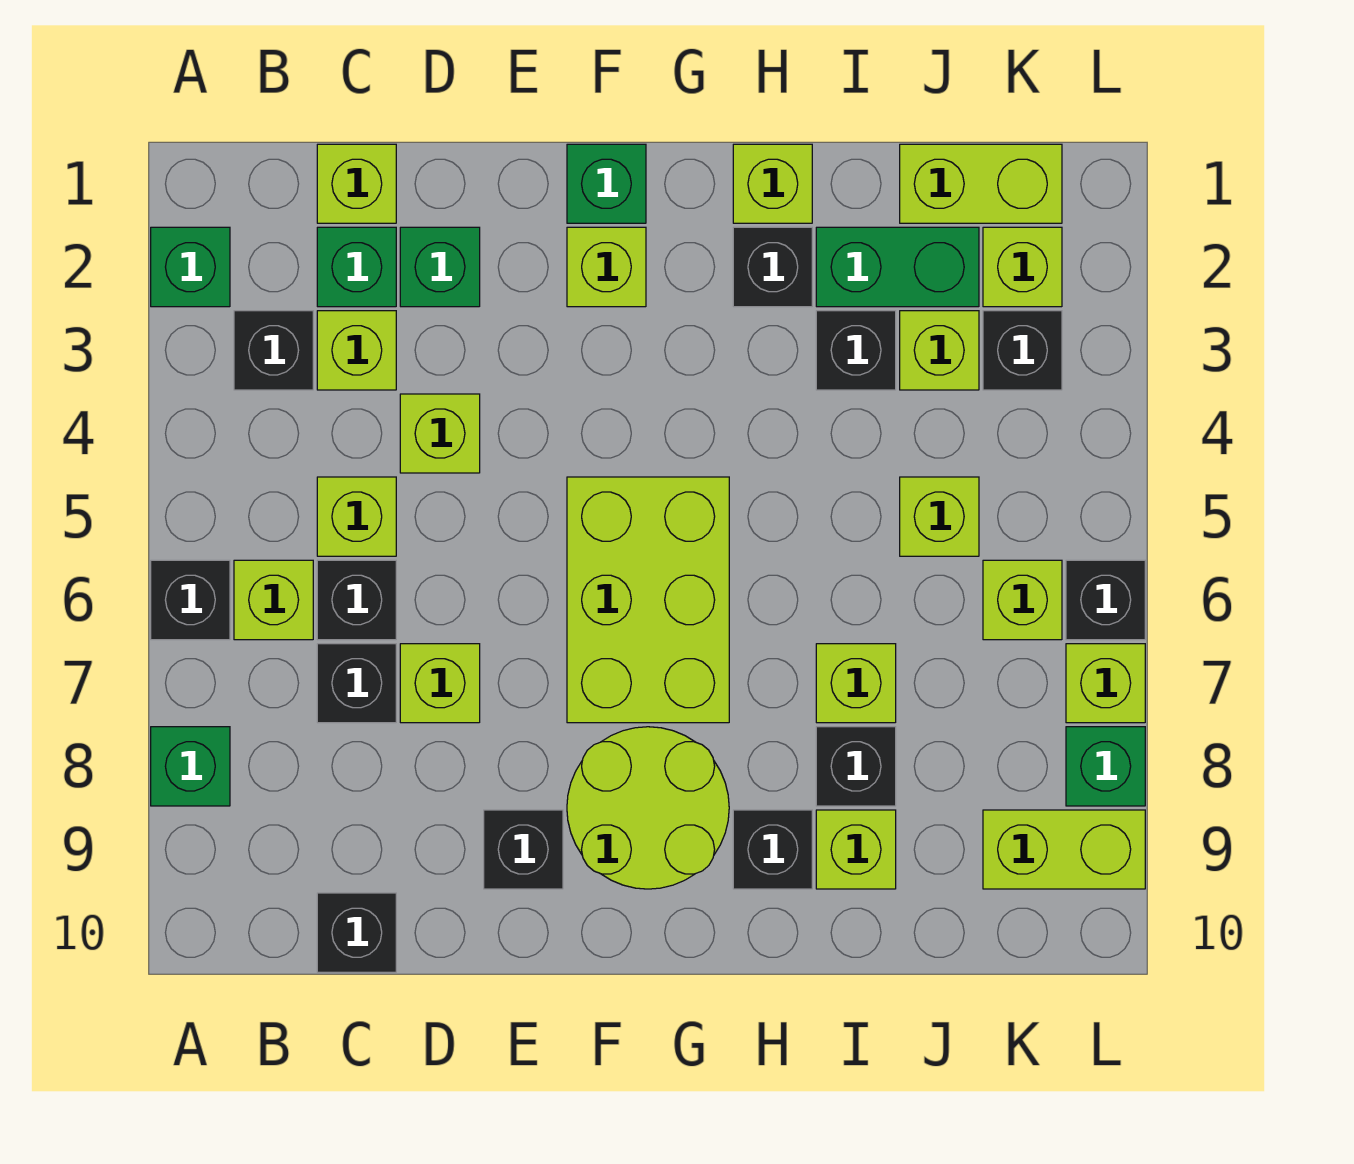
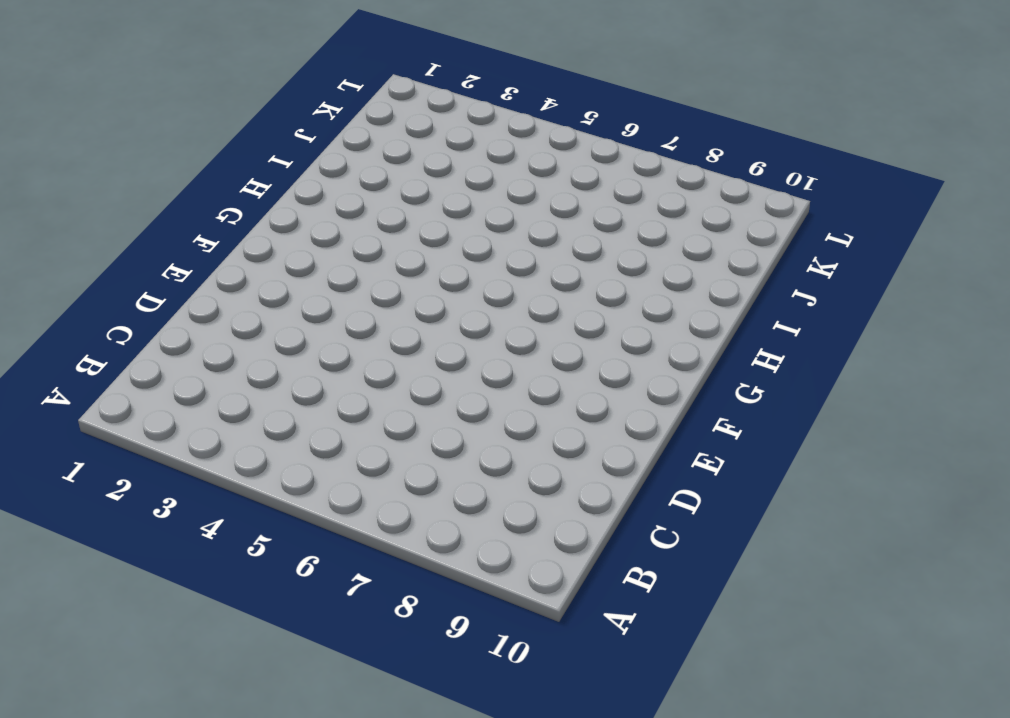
none -> green 1x1 brick [151,227,230,307]
none -> black 1x1 brick [151,560,230,640]
none -> green 1x1 brick [151,727,230,806]
none -> black 1x1 brick [234,311,313,390]

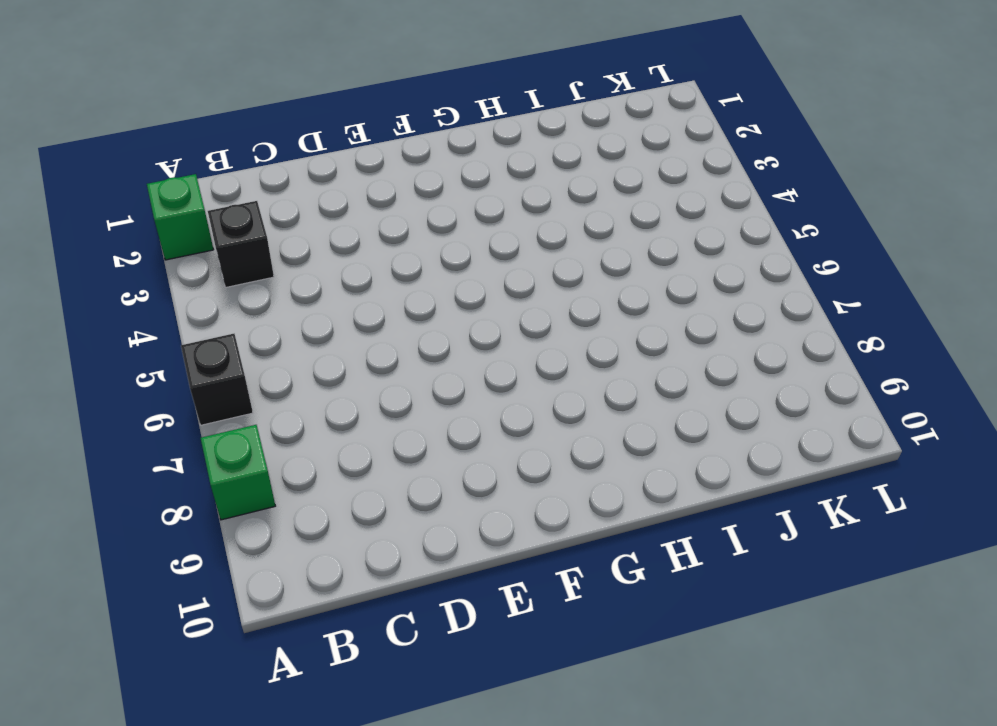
none -> lime 1x1 brick [234,560,313,640]
none -> lime 1x1 brick [317,144,396,223]
none -> green 1x1 brick [317,227,396,307]
none -> lime 1x1 brick [317,311,396,390]

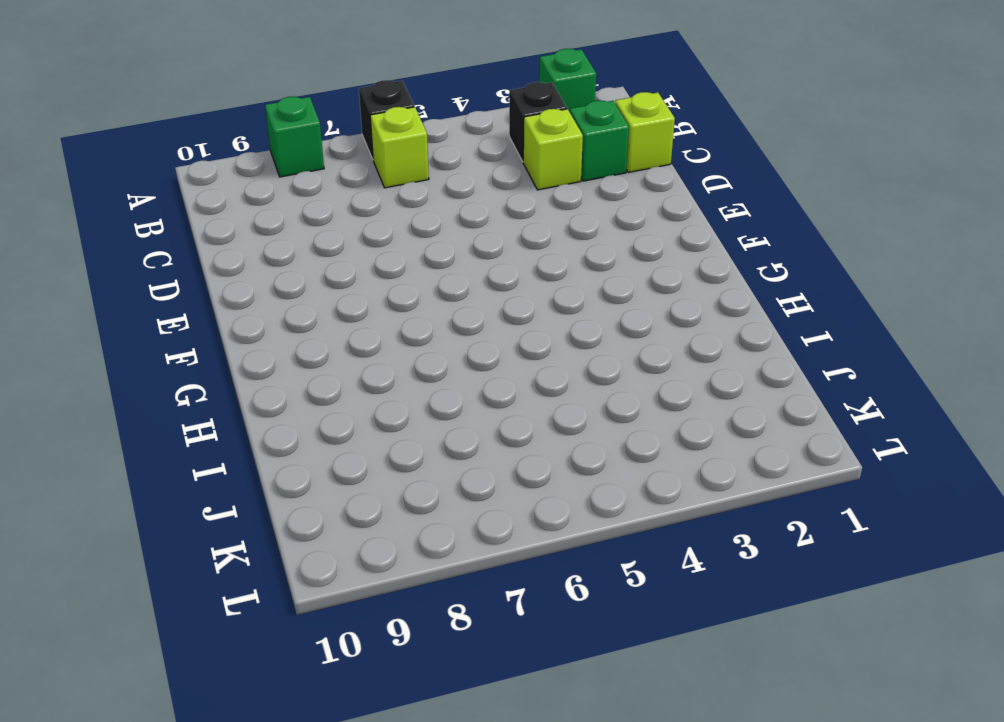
none -> lime 1x1 brick [317,477,396,556]
none -> black 1x1 brick [317,560,396,640]
none -> black 1x1 brick [317,644,396,723]
none -> black 1x1 brick [317,893,396,972]

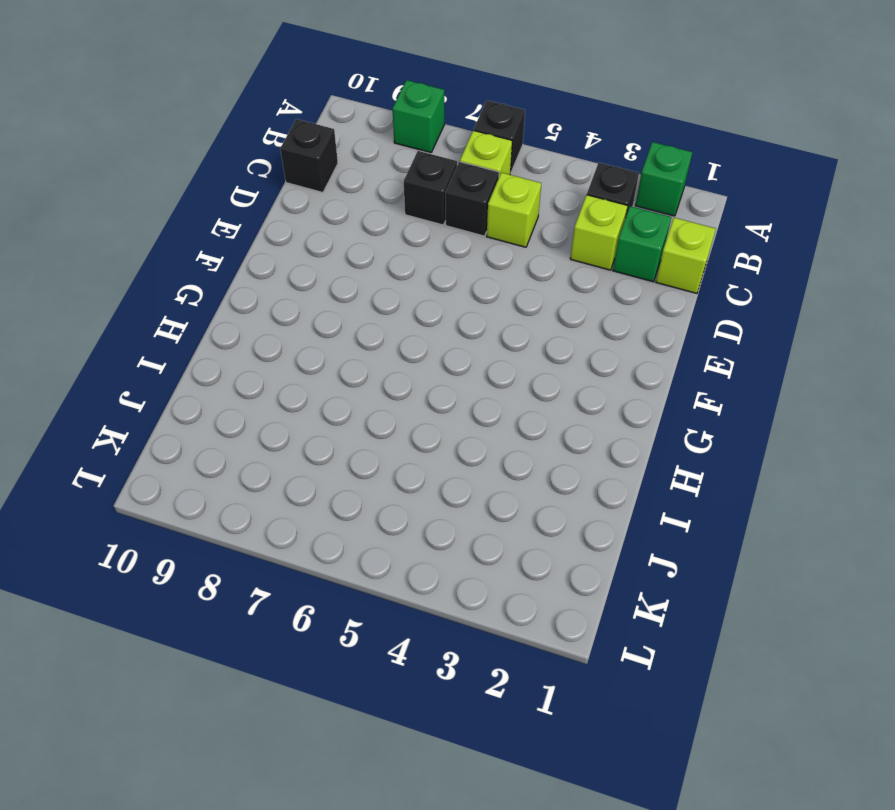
none -> green 1x1 brick [400,227,480,307]
none -> lime 1x1 brick [400,394,480,473]
none -> lime 1x1 brick [400,644,480,723]
none -> black 1x1 brick [484,810,563,889]

